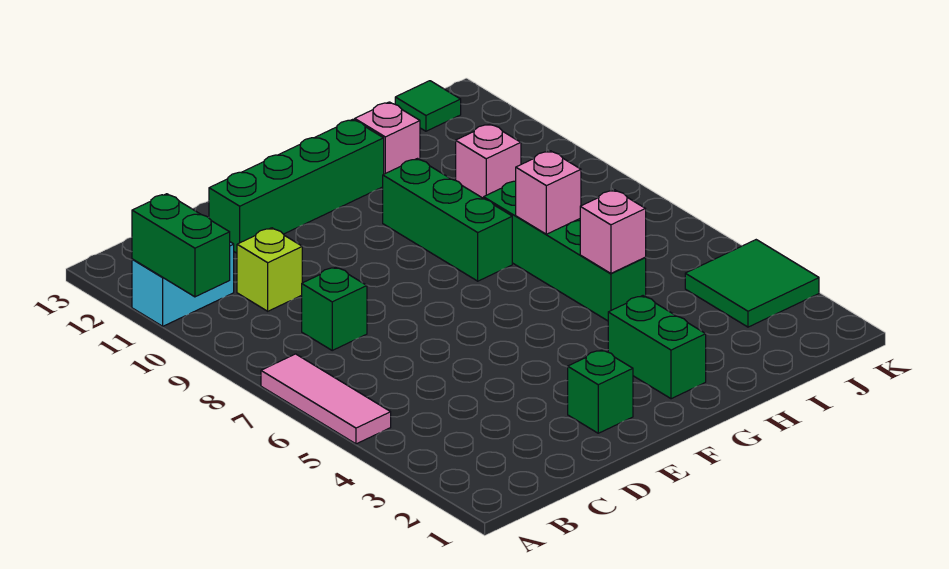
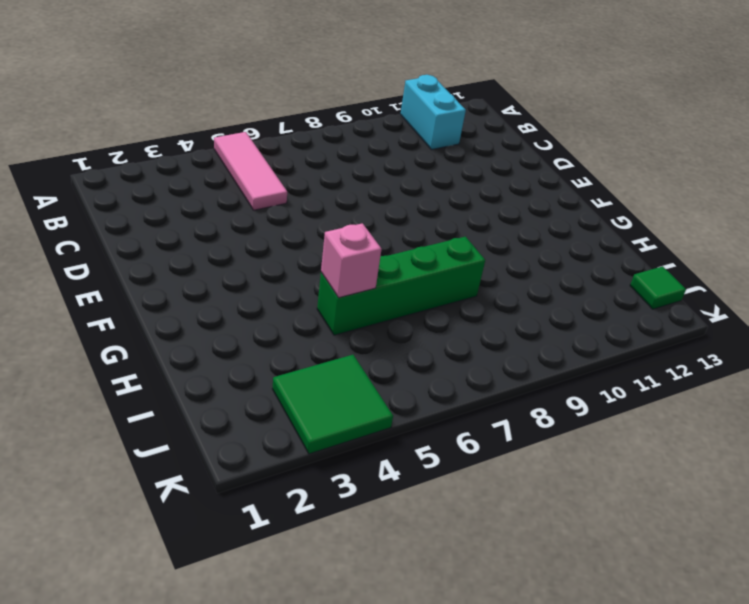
pink 1x3 tile [214,132,287,210] -> pink 1x3 tile turned to [261,354,391,444]
none -> green 1x1 brick [302,267,367,350]
none -> lime 1x1 brick [237,228,302,311]
none -> green 1x4 brick [209,119,384,253]

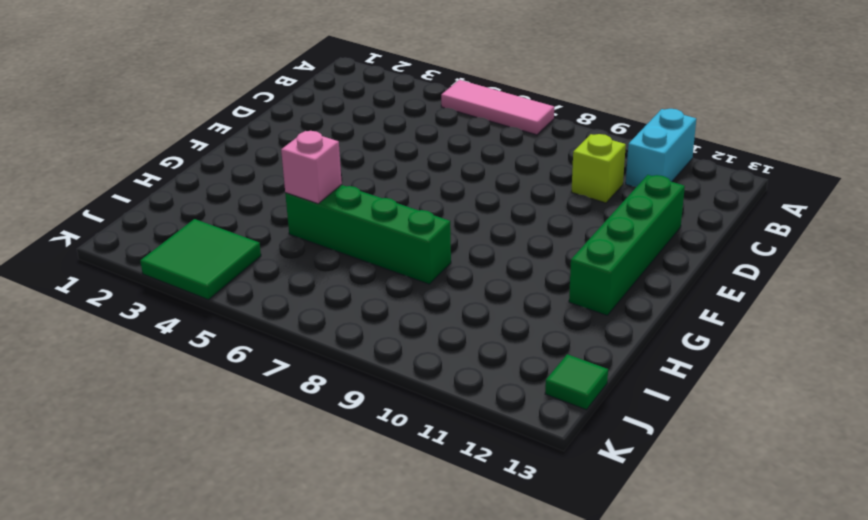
none -> green 1x1 brick [302,267,367,350]
none -> green 1x1 brick [568,350,633,433]
none -> green 1x2 brick [608,296,706,399]

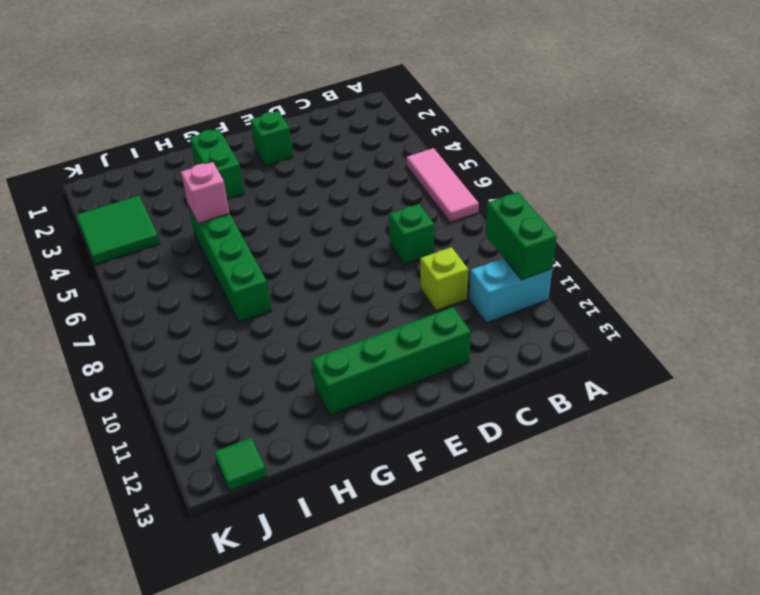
none -> green 1x3 brick [383,159,512,281]
none -> pink 1x1 brick [355,102,420,174]
none -> pink 1x1 brick [456,124,521,198]

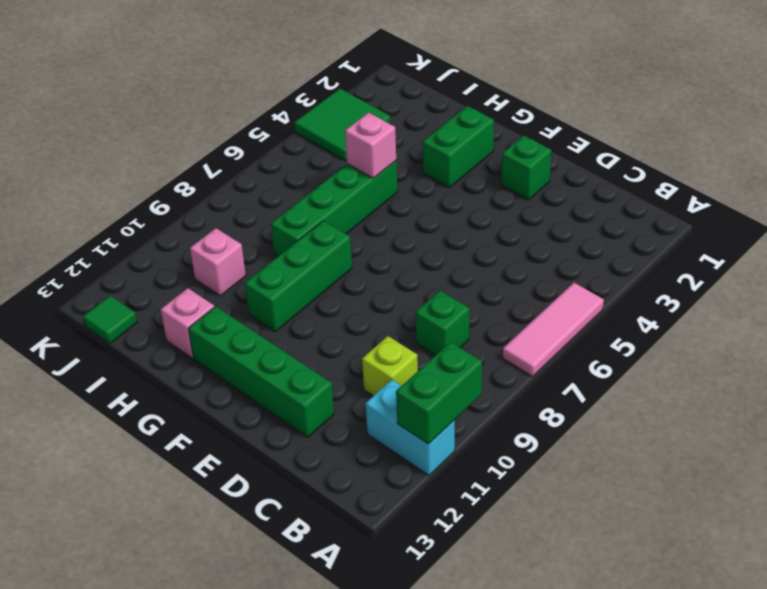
none -> pink 1x1 brick [516,151,581,234]

